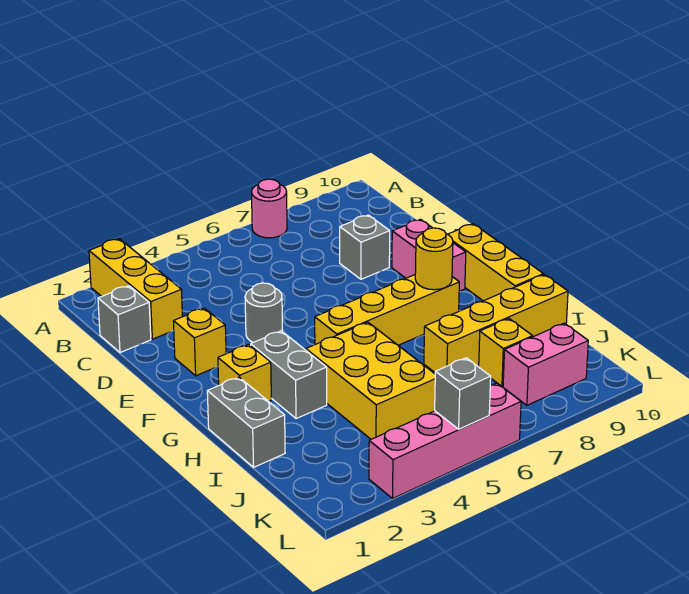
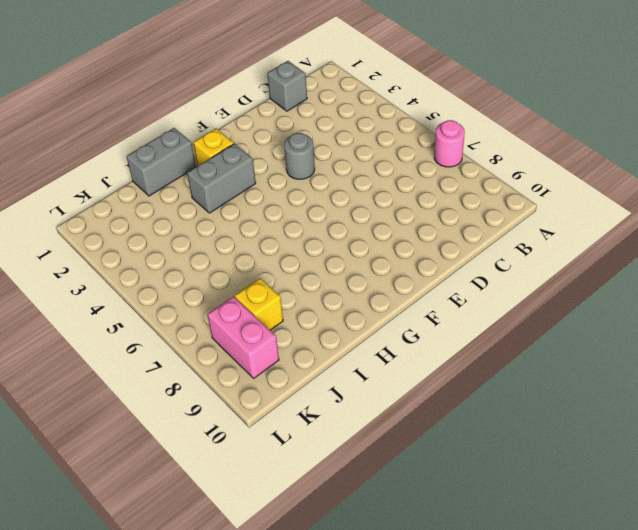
none -> yellow 1x3 brick [89,239,182,339]
none -> grey 1x1 brick [340,215,390,279]
none -> yellow 1x1 brick [173,308,226,376]

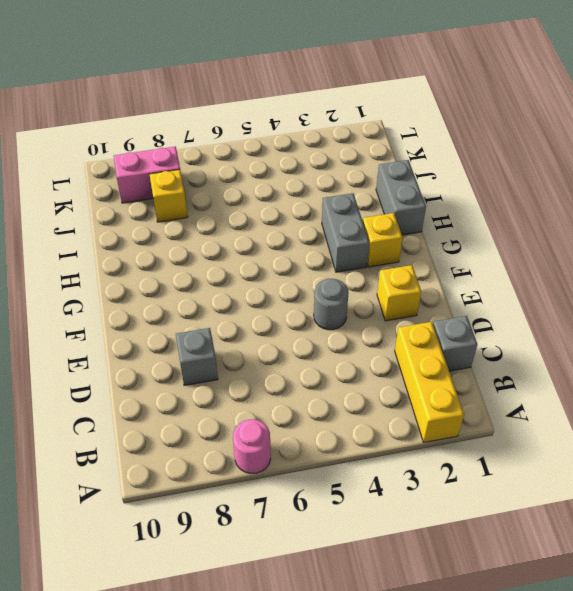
none -> pink 1x2 brick [392,219,466,291]
none -> yellow 1x3 brick [448,224,543,301]
none -> yellow 1x4 brick [315,275,459,345]

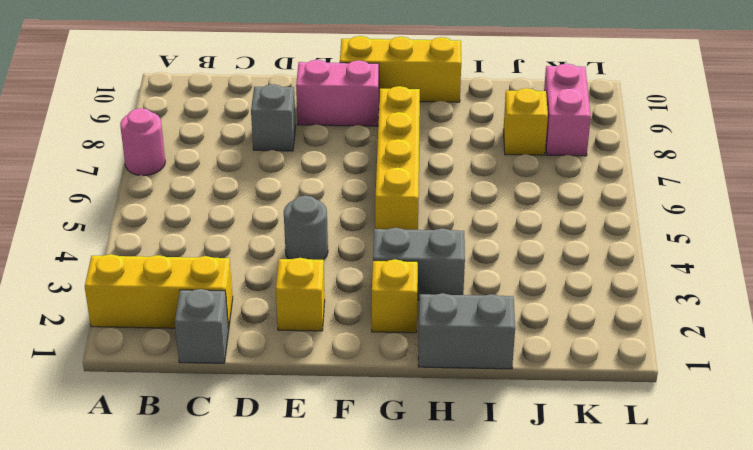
none -> yellow 2x3 brick [306,322,435,439]
none -> yellow 1x4 brick [424,275,568,372]
none -> pink 1x4 brick [369,383,521,498]

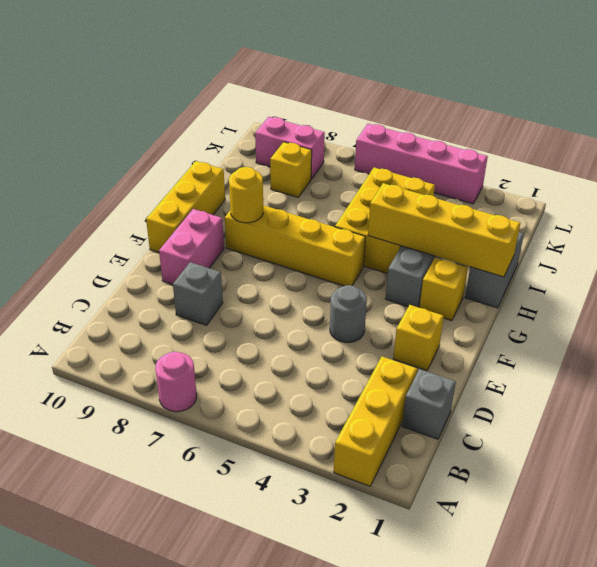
yellow 1x4 brick [368,183,520,277] -> yellow 1x4 brick moved to [424,275,568,372]
none -> grey 1x1 brick [435,358,491,429]

